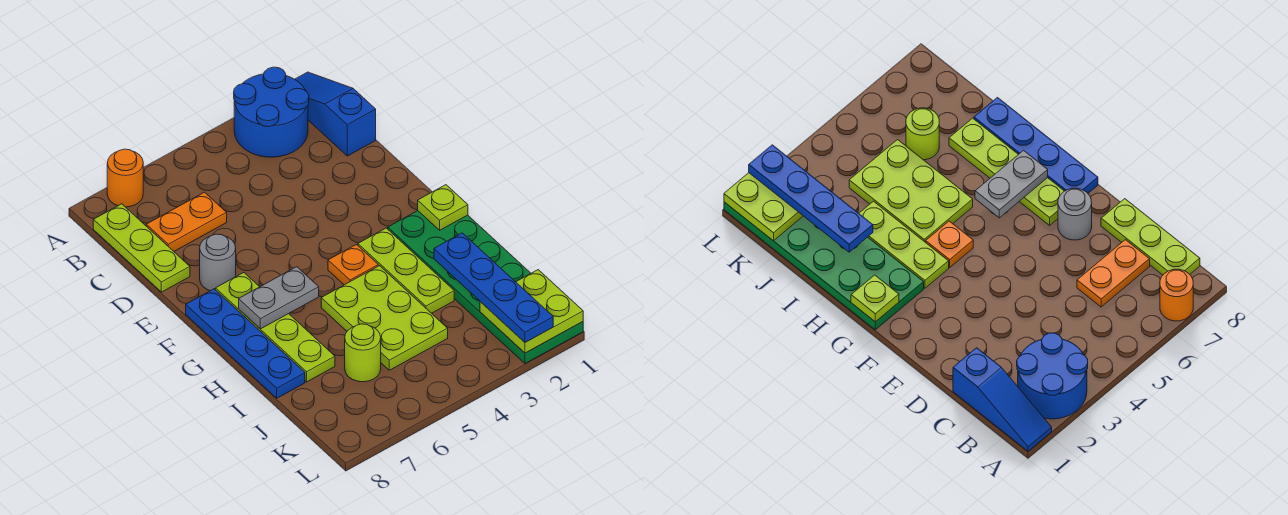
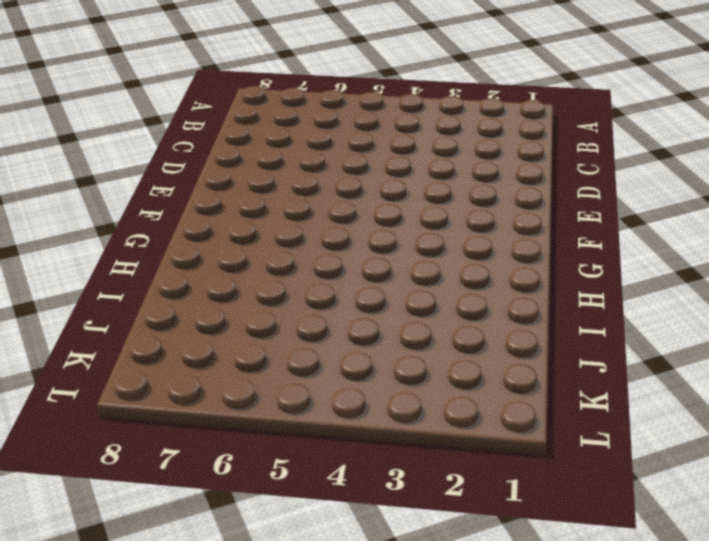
none -> blue 1x3 slope [295,72,376,156]
none -> blue 2x2 round brick [234,67,309,157]
none -> orange 1x1 round brick [107,149,143,207]

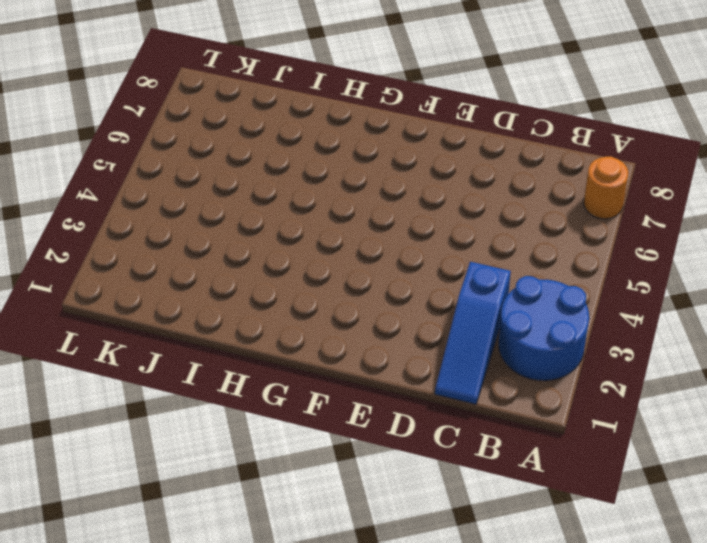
blue 1x3 slope [435,262,511,404] -> blue 1x3 slope turned to [295,72,376,156]
none -> lime 1x3 plate [93,204,190,292]
none -> orange 1x2 plate [146,192,227,251]
none -> grey 1x1 round brick [200,234,236,291]

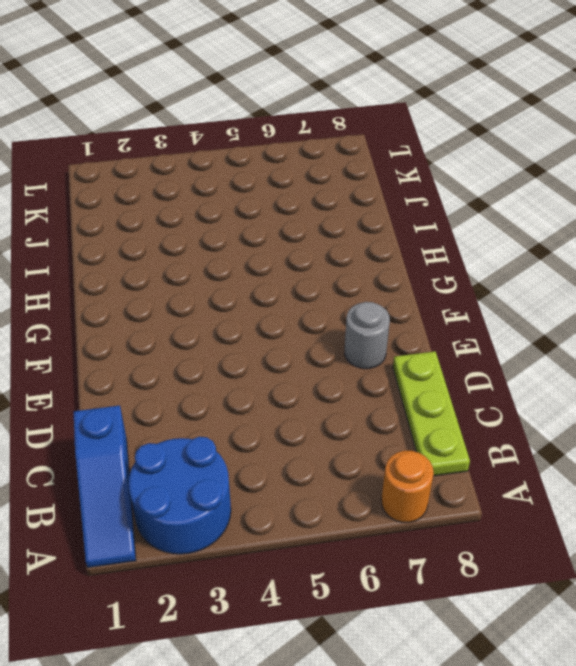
none -> orange 1x2 plate [146,192,227,251]
none -> lime 1x4 plate [215,273,335,382]
none -> blue 1x4 plate [186,289,305,398]

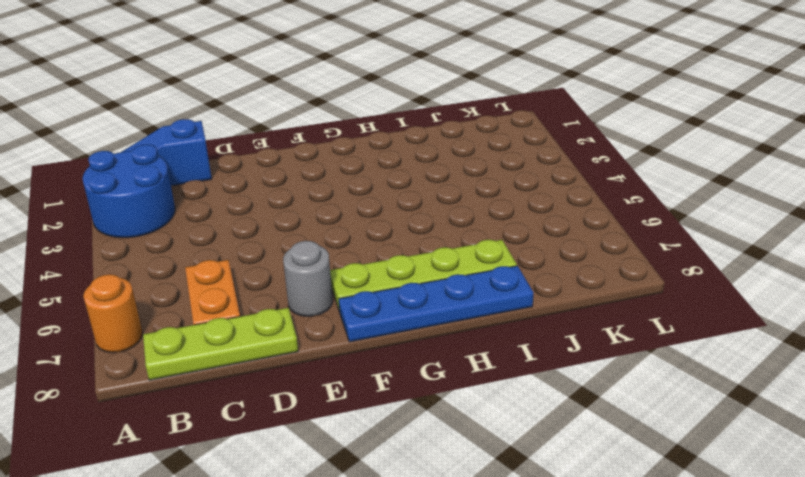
none -> green 2x6 plate [388,211,583,364]
none -> lime 1x3 plate [358,228,454,313]
none -> orange 1x1 plate [328,244,378,285]

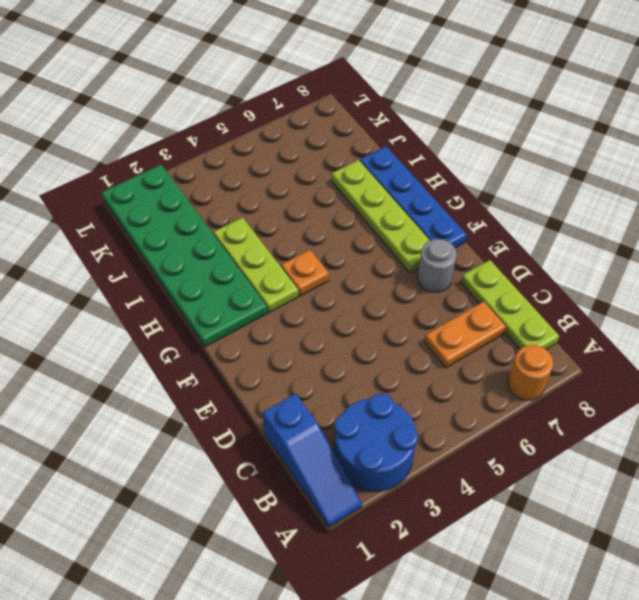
none -> lime 2x3 plate [321,266,448,370]
none -> lime 1x1 round brick [345,324,381,382]
none -> lime 1x1 plate [418,185,468,230]

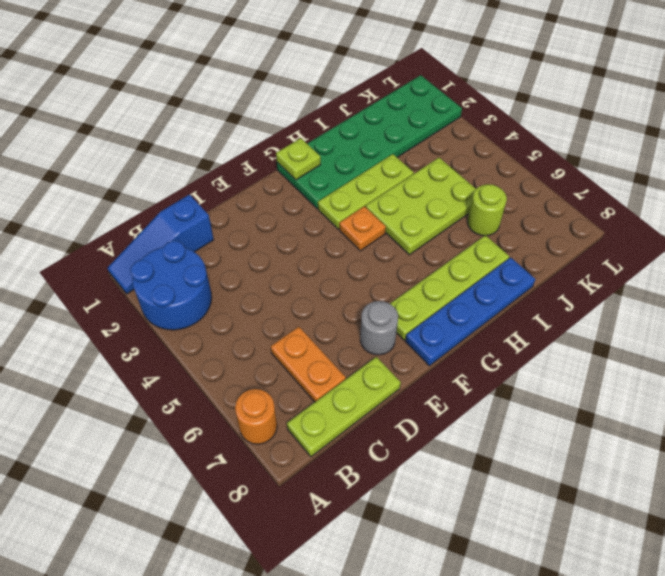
none -> grey 1x2 plate [239,267,319,329]
none -> lime 2x2 plate [480,270,583,353]
none -> blue 1x4 plate [434,233,553,342]

